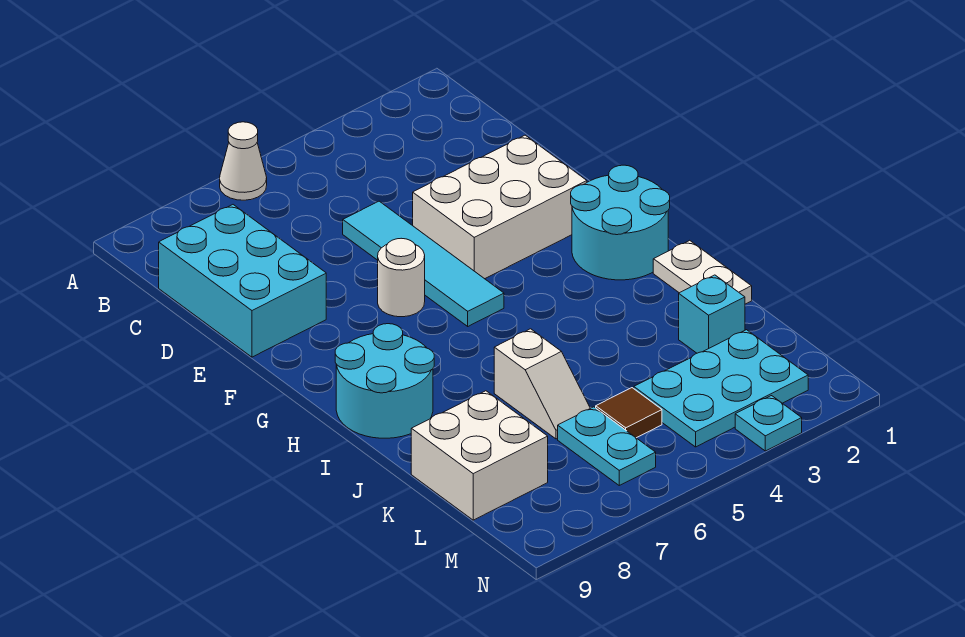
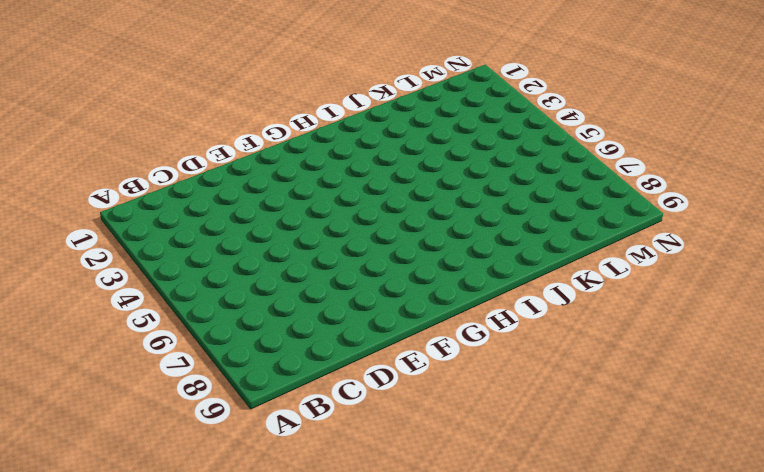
none -> white 1x1 cone [220,122,267,200]
none -> cyan 2x3 brick [159,205,326,357]
none -> cyan 1x4 tile [343,201,504,326]

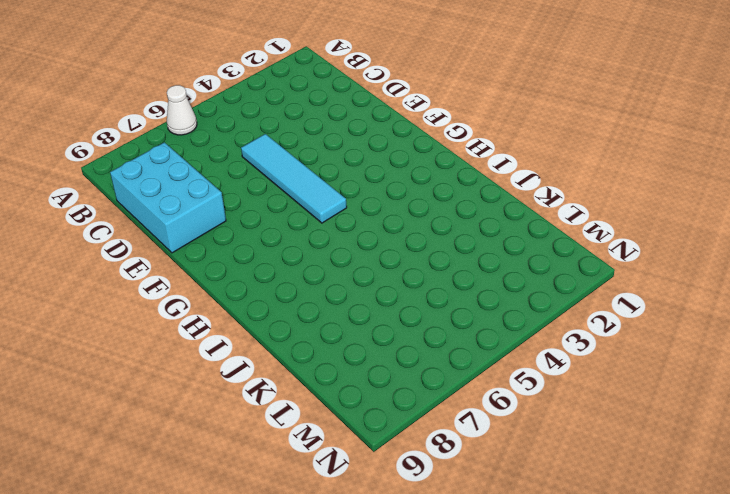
none -> white 2x3 brick [413,135,587,279]
none -> white 1x1 round brick [378,238,425,317]
none -> cyan 2x2 round brick [571,165,670,280]

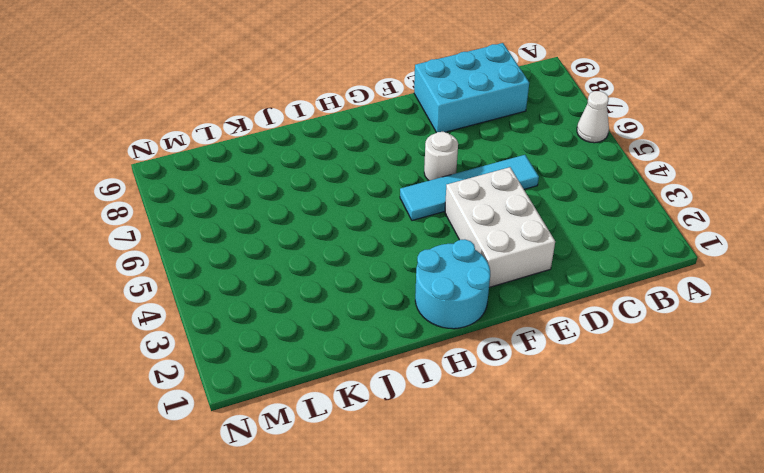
none -> cyan 2x2 round brick [335,324,434,438]
none -> white 1x2 plate [653,240,752,304]
none -> white 1x2 slope [494,329,590,439]

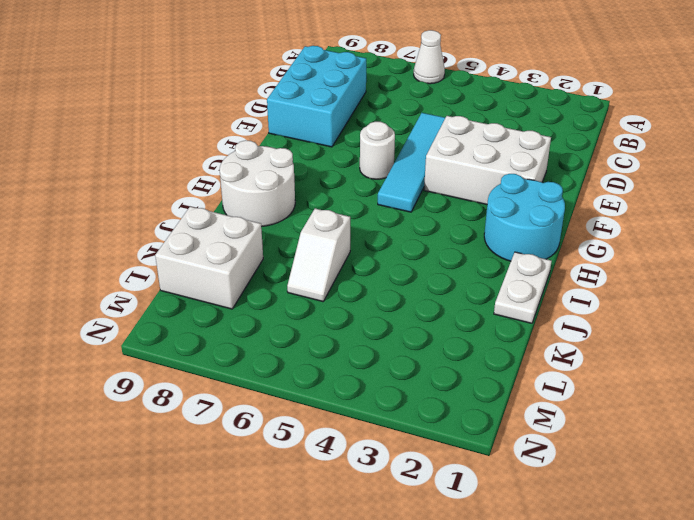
white 2x2 round brick [220,140,295,227] -> cyan 2x2 round brick [335,324,434,438]
none -> cyan 1x1 brick [679,275,745,353]
none -> cyan 2x3 plate [634,330,808,447]
none -> brown 1x1 tile [596,388,662,438]

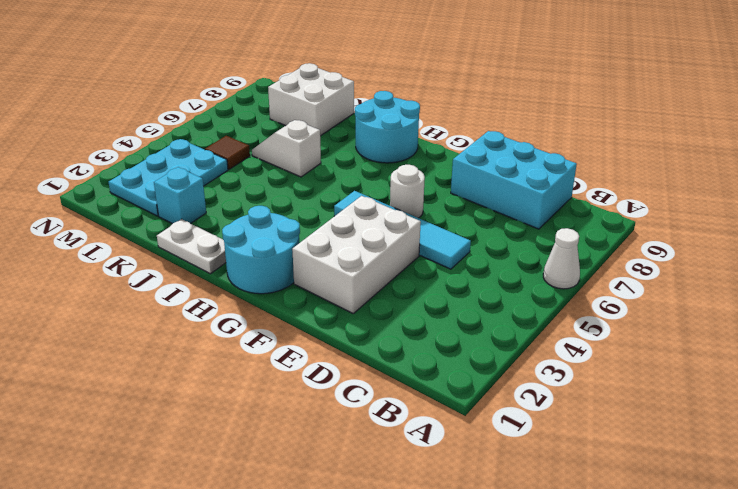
none -> cyan 1x2 plate [558,407,656,485]
none -> cyan 1x1 plate [735,396,802,451]

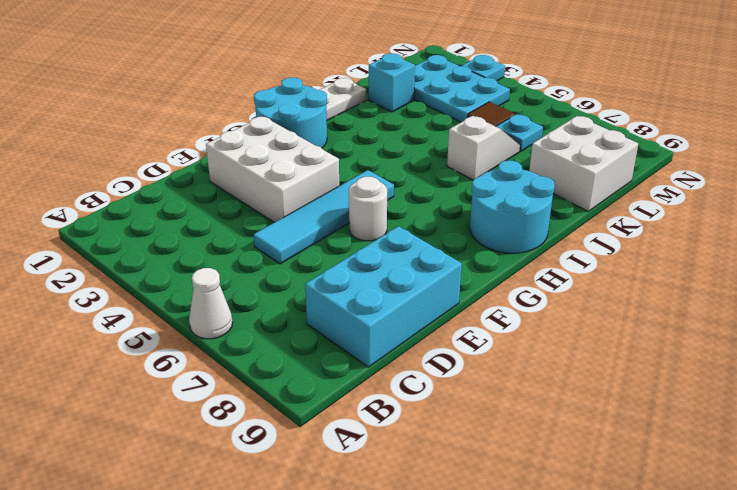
cyan 1x1 plate [496,114,543,151] -> cyan 1x2 plate [558,407,656,485]

